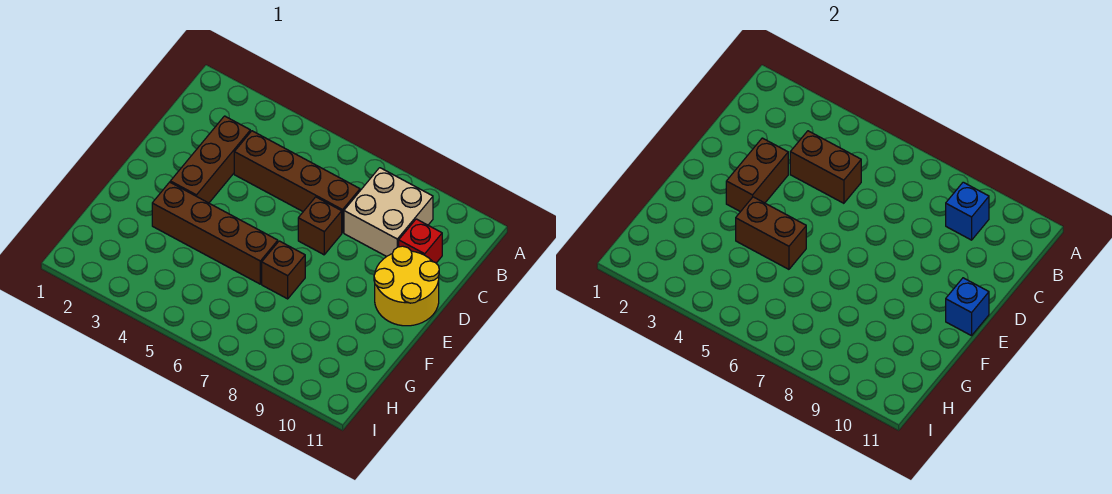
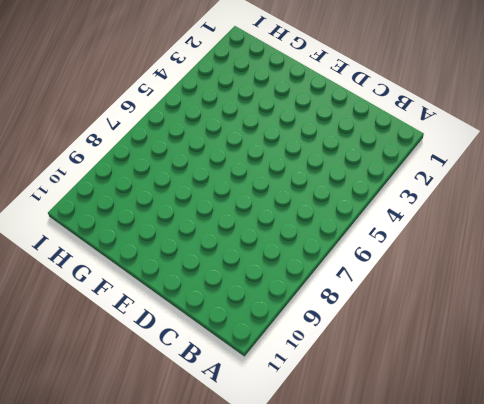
none -> tan 2x2 brick [344,168,433,257]
none -> brown 1x3 brick [170,116,250,203]
none -> brown 1x4 brick [234,131,360,233]

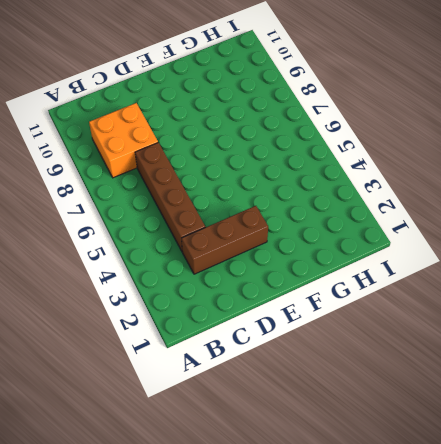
orange 2x2 brick [89,103,158,178] -> tan 2x2 brick [344,168,433,257]
none -> red 1x1 brick [399,219,442,263]
none -> brown 1x1 brick [298,197,342,255]
none -> yellow 2x2 round brick [374,246,439,326]

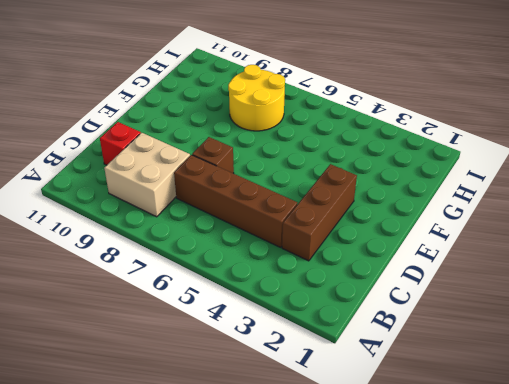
yellow 2x2 round brick [228,65,285,131] -> yellow 2x2 round brick moved to [374,246,439,326]
none -> brown 1x4 brick [152,182,278,284]
none -> brown 1x1 brick [262,241,305,299]
none -> blue 1x1 brick [946,182,989,240]

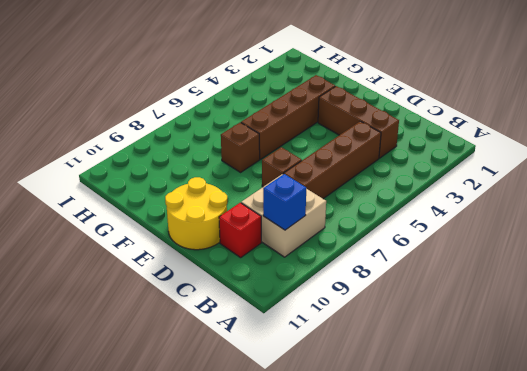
none -> brown 1x2 brick [790,131,861,203]
none -> brown 1x2 brick [726,138,788,212]
none -> blue 1x1 brick [946,278,989,336]

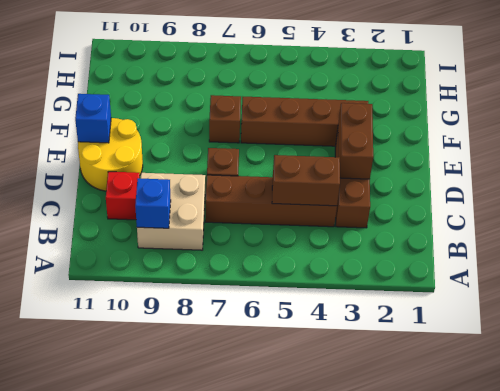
none -> brown 1x2 brick [736,197,806,269]

